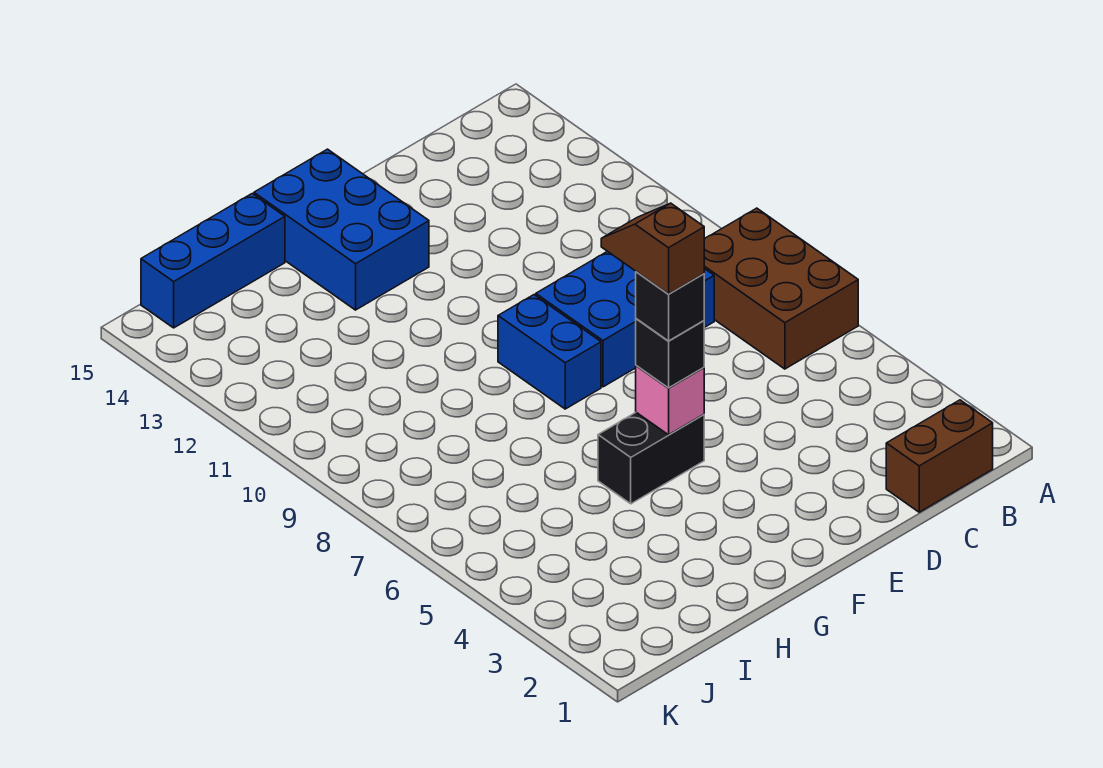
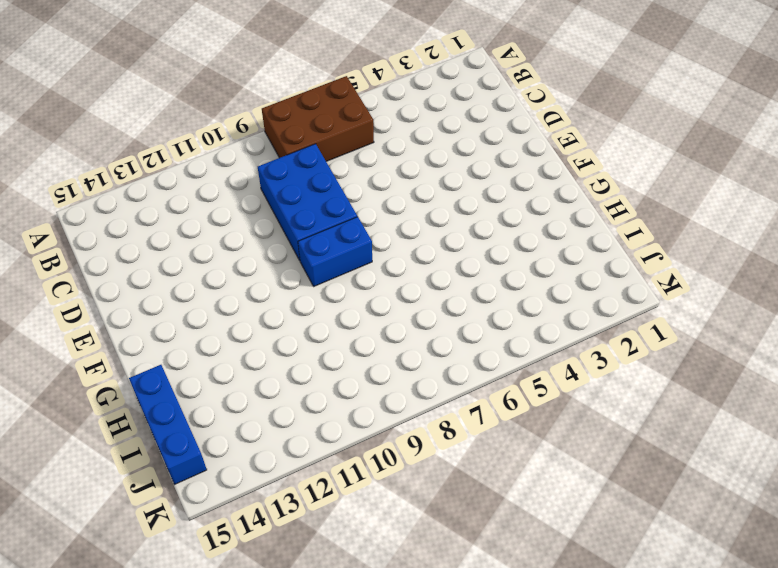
none -> brown 1x2 brick [886,400,993,512]
none -> black 1x2 brick [598,412,704,504]

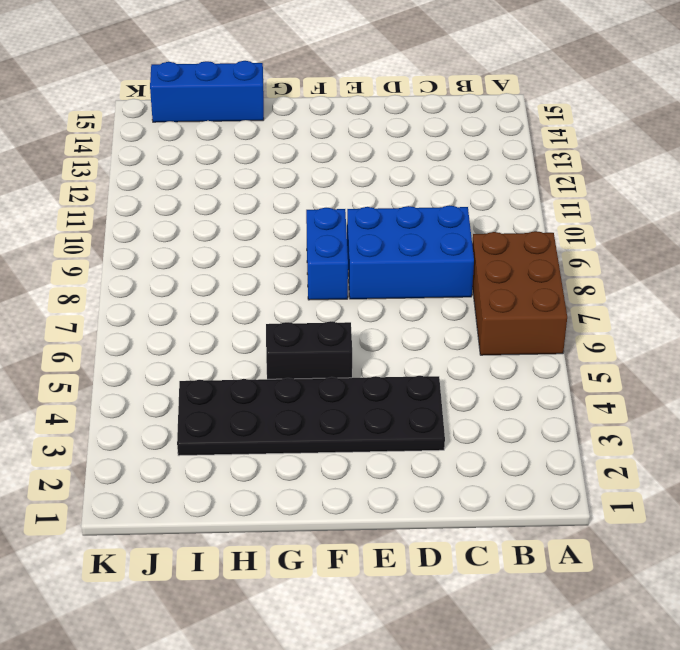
black 2x6 plate [177,376,445,456] -> none
none -> brown 1x2 brick [886,400,993,512]
none -> blue 2x3 brick [254,149,429,310]

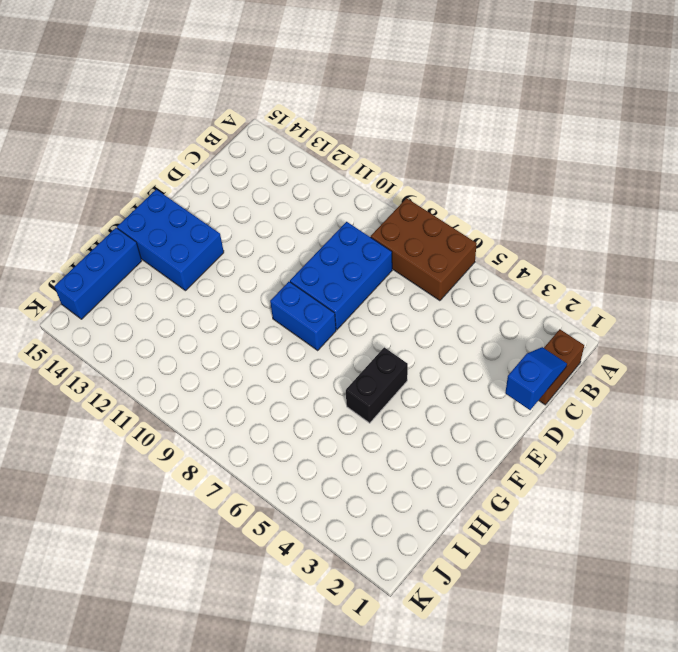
blue 1x2 slope [505,347,567,410] -> none
none -> pink 1x1 brick [636,366,704,435]
none -> black 1x1 brick [636,319,704,388]

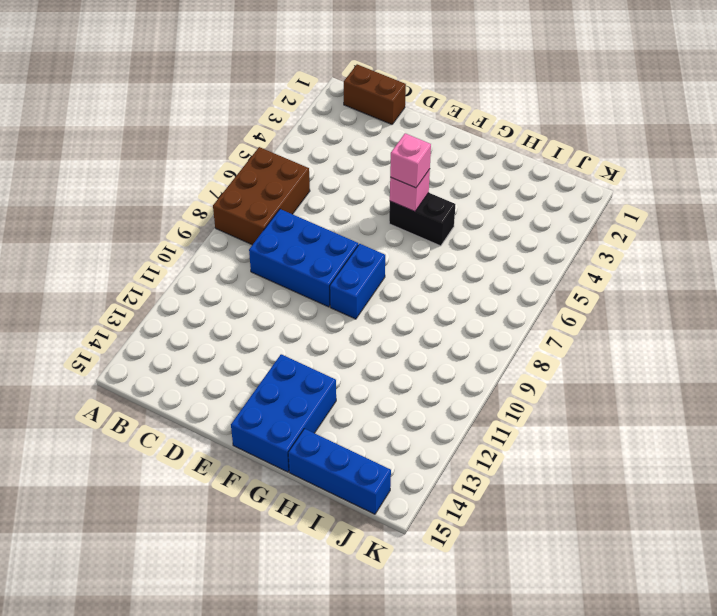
pink 1x1 brick [390,133,431,188] -> black 1x1 brick [636,319,704,388]
none -> black 1x1 brick [636,272,704,341]
none -> brown 1x2 slope [601,203,704,294]

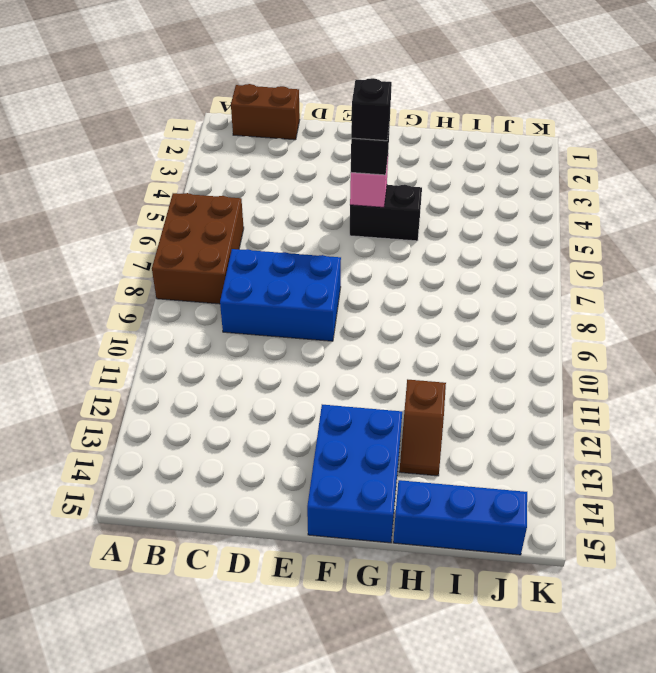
brown 1x2 slope [399,379,446,476] -> brown 1x2 slope moved to [601,203,704,294]
none -> blue 1x2 brick [498,295,601,409]

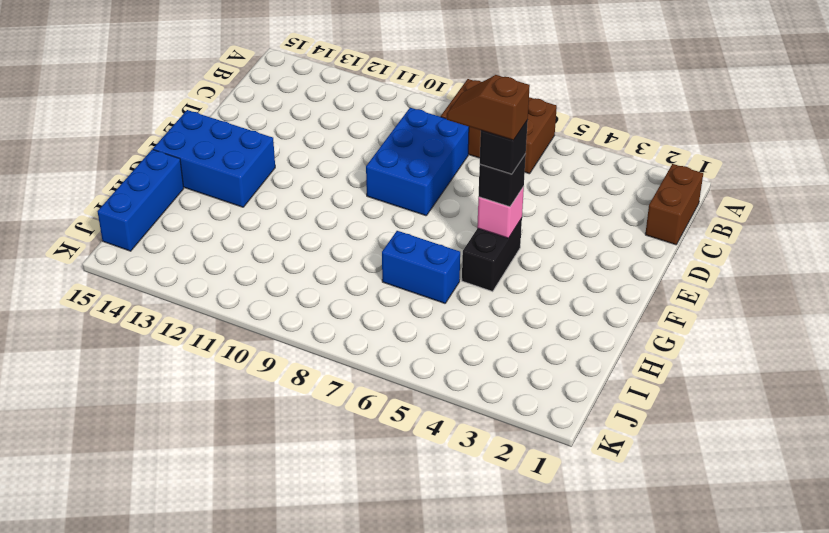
blue 1x2 brick [382,231,460,303] -> blue 1x2 brick moved to [498,295,601,409]

